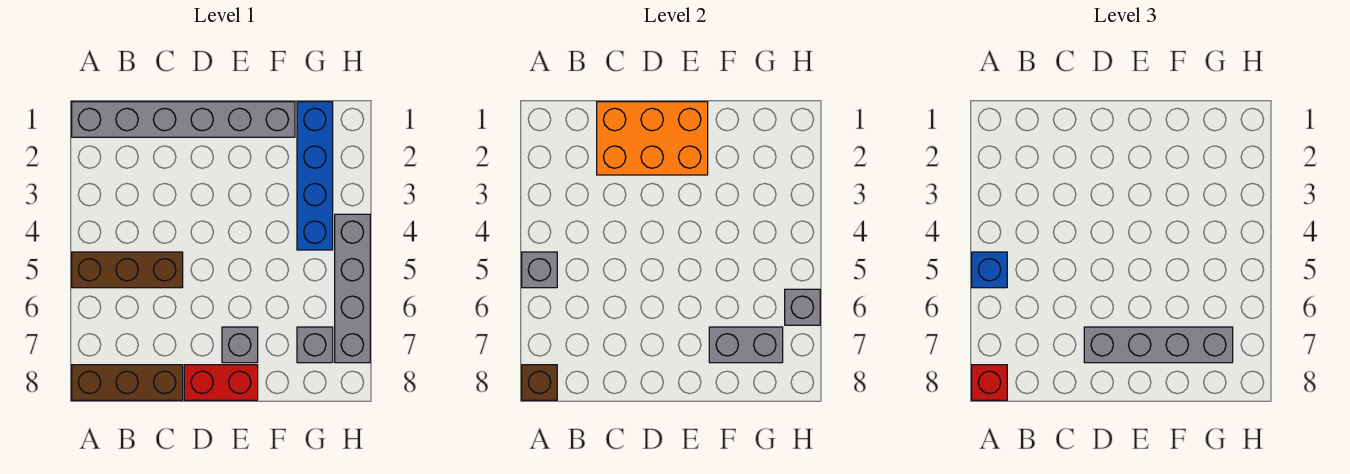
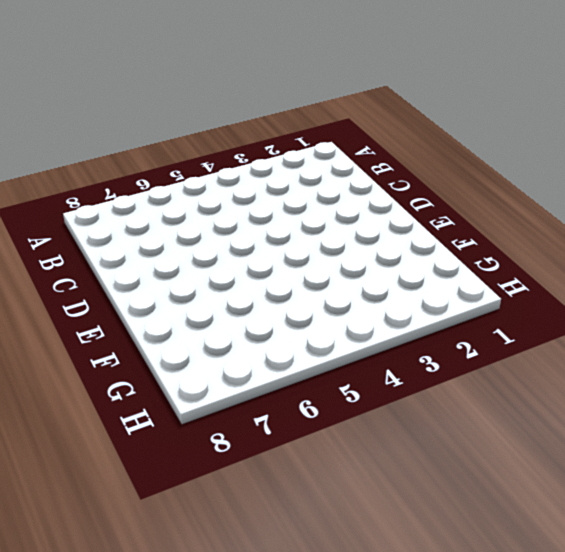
none -> grey 1x6 brick [72,102,295,137]
none -> brown 1x3 brick [72,252,183,288]
none -> brown 1x3 brick [72,365,183,400]

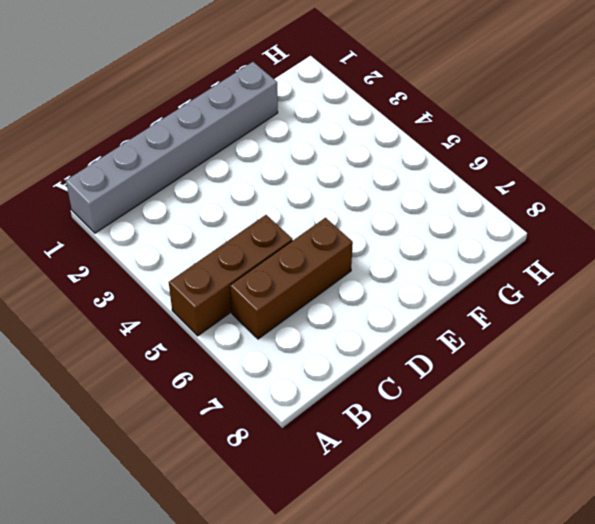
brown 1x3 brick [230,218,353,339] -> brown 1x3 brick moved to [72,365,183,400]
none -> red 1x2 brick [184,365,258,400]
none -> grey 1x1 brick [222,327,258,363]
none -> blue 1x4 brick [297,102,333,250]

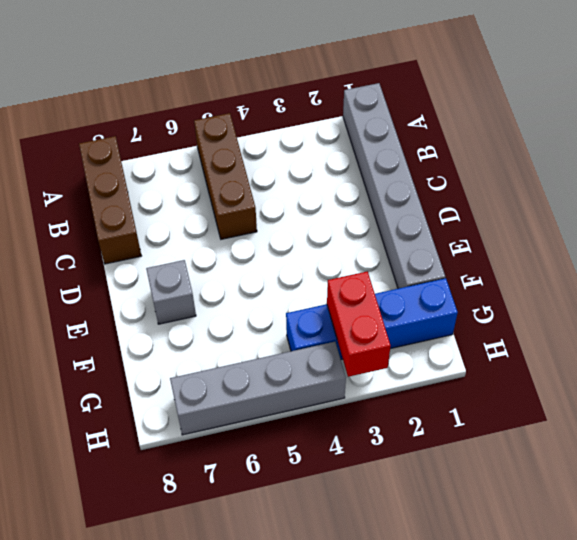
red 1x2 brick [327,272,391,377] -> red 1x2 brick moved to [184,365,258,400]
none -> grey 1x1 brick [297,327,333,363]
none -> grey 1x1 brick [522,252,557,288]
none -> brown 1x1 brick [522,365,557,400]

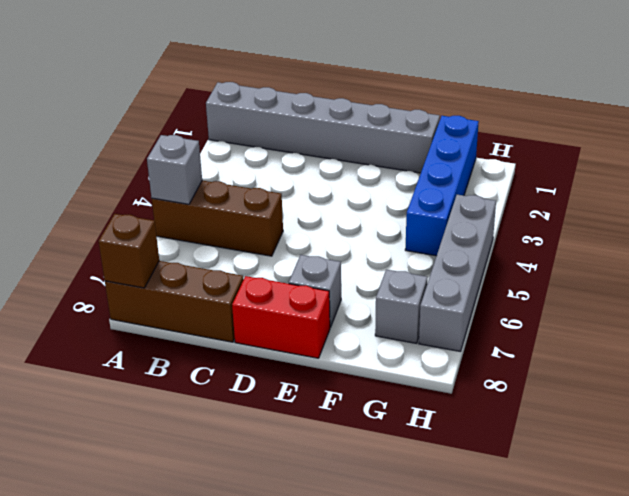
none -> orange 2x3 brick [597,102,708,175]
none -> grey 1x2 brick [709,327,783,363]
none -> grey 1x1 brick [785,289,820,325]

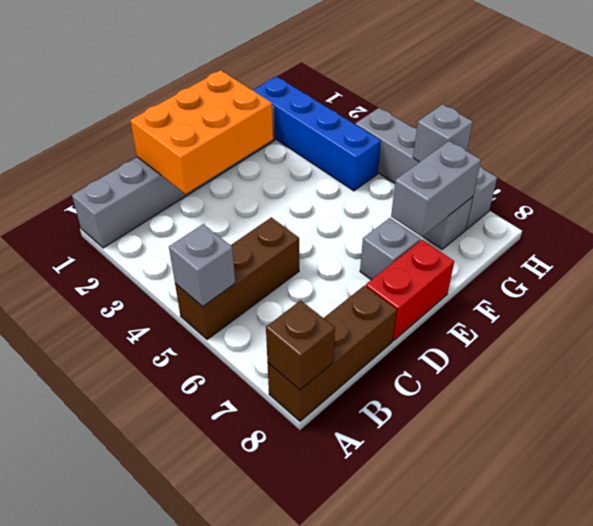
none -> blue 1x1 brick [972,252,1007,288]
none -> red 1x1 brick [972,365,1007,400]
none -> grey 1x4 brick [1084,327,1233,363]

